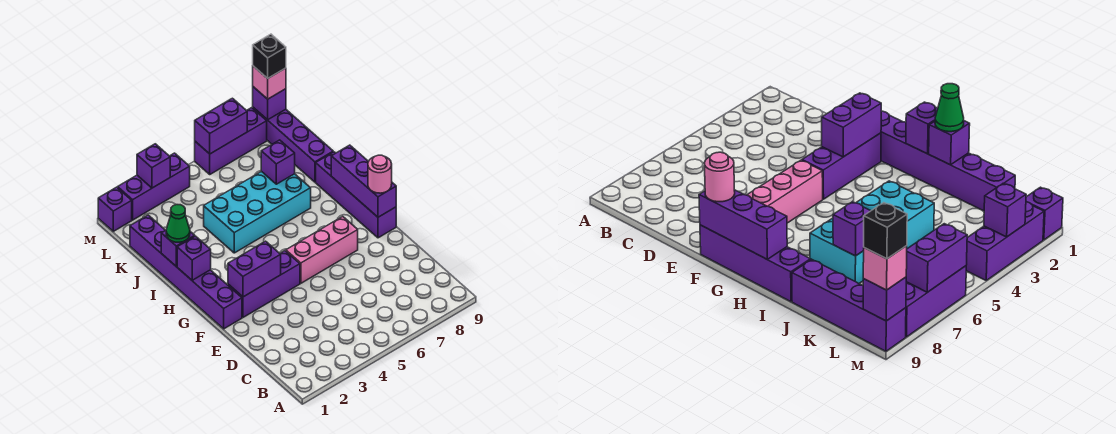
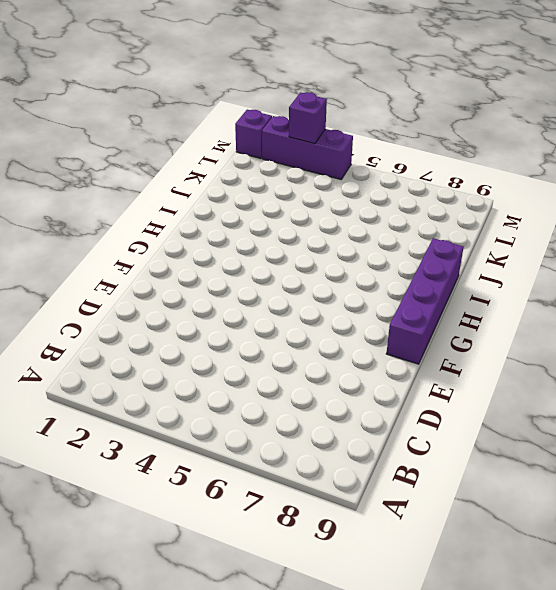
none -> purple 1x6 brick [130,215,242,329]
none -> purple 1x3 brick [228,251,300,317]
none -> pink 1x3 brick [286,216,358,283]

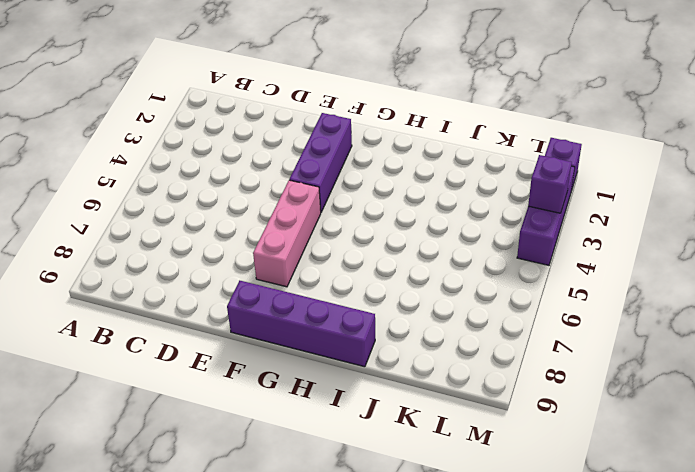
none -> purple 1x6 brick [130,215,242,329]
none -> cyan 2x4 brick [204,171,311,253]
none -> purple 1x4 brick [253,108,333,182]

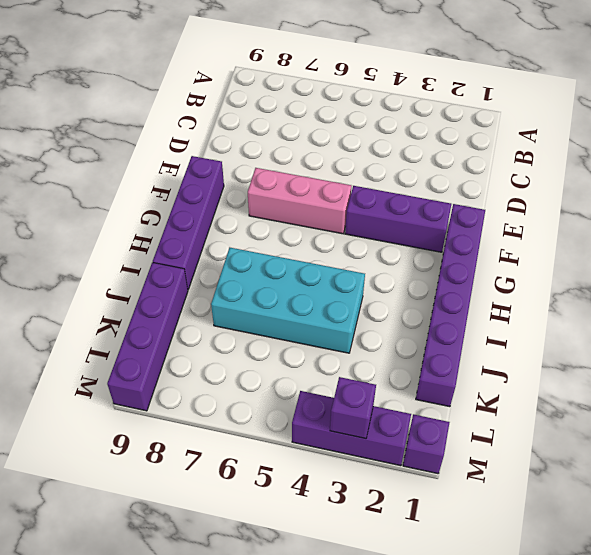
none -> purple 1x3 brick [195,108,267,174]
none -> purple 1x2 brick [228,241,281,297]
none -> purple 1x3 brick [331,145,396,217]

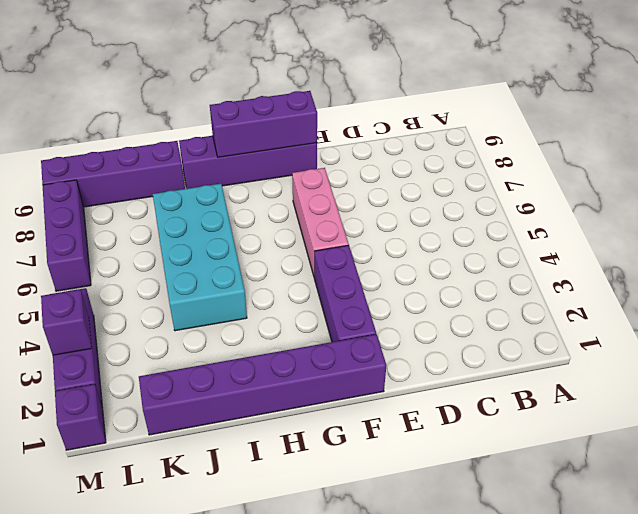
none -> purple 1x2 brick [228,241,281,297]
none -> purple 1x1 brick [177,236,211,280]
none -> purple 1x1 brick [161,230,195,266]

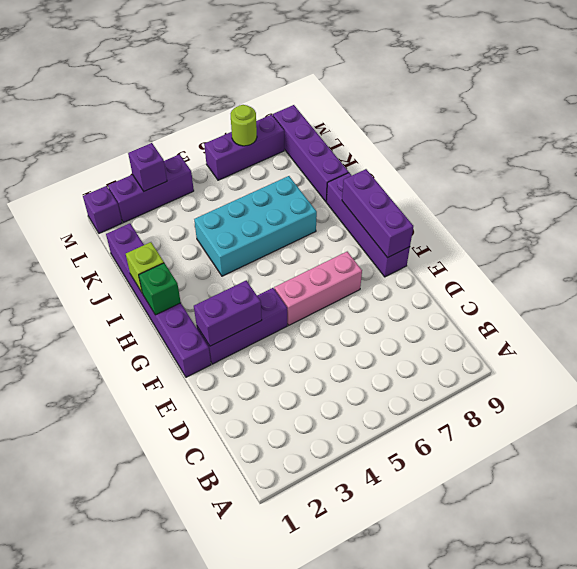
green 1x1 brick [139,263,181,315] -> purple 1x1 brick [177,236,211,280]
lime 1x1 brick [126,242,164,292] -> purple 1x1 brick [161,230,195,266]
lime 1x1 round brick [231,105,257,146] -> purple 1x2 brick [195,98,247,154]
none -> purple 1x1 brick [261,140,295,184]
none -> purple 1x1 brick [253,87,286,120]
none -> pink 1x1 round brick [368,155,392,193]

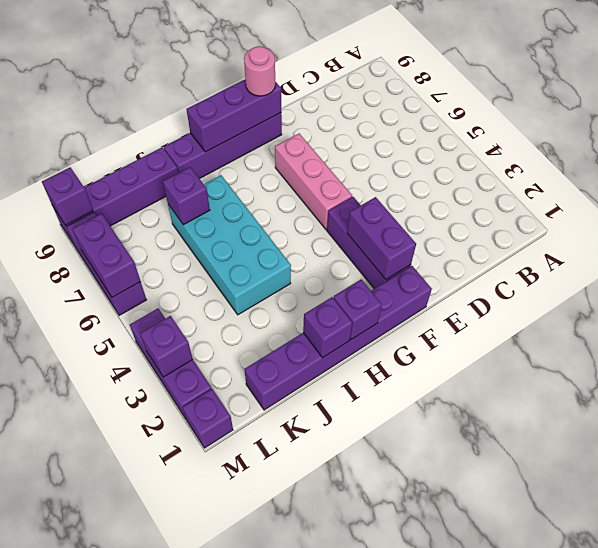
none -> green 1x1 cone [166,205,190,242]
none -> pink 1x1 brick [253,66,286,99]
none -> black 1x1 brick [253,34,286,78]

